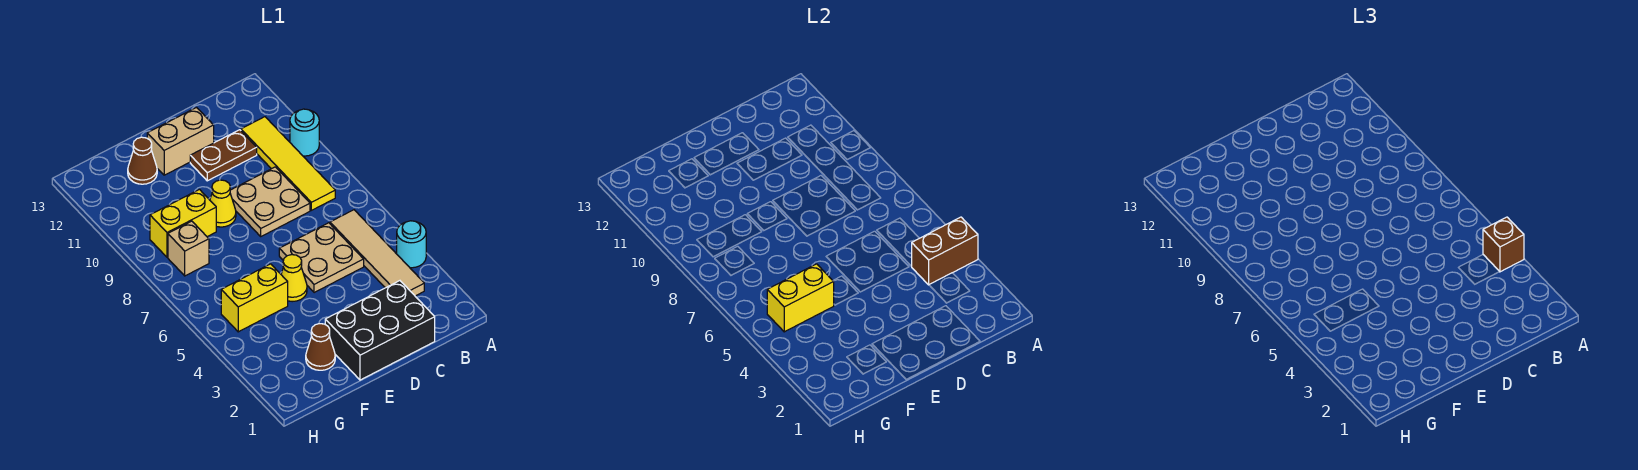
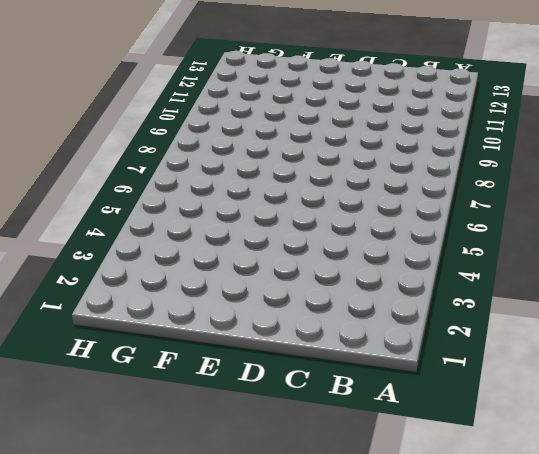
none -> cyan 1x1 round brick [397,221,426,268]
none -> cyan 1x1 round brick [290,109,319,156]
none -> tan 1x4 tile [330,210,424,296]

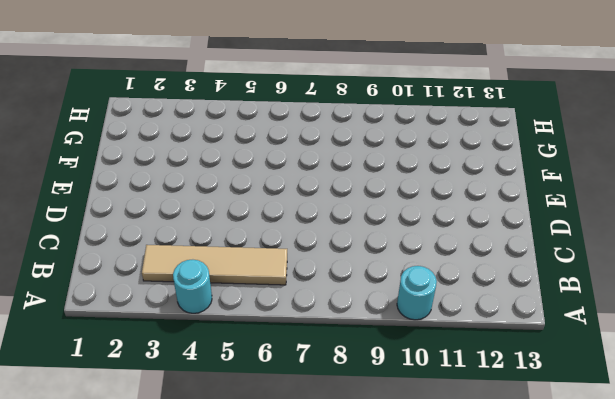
none -> yellow 1x4 tile [241,117,335,210]
none -> black 2x3 brick [325,281,435,380]
none -> tan 2x2 plate [279,223,364,293]

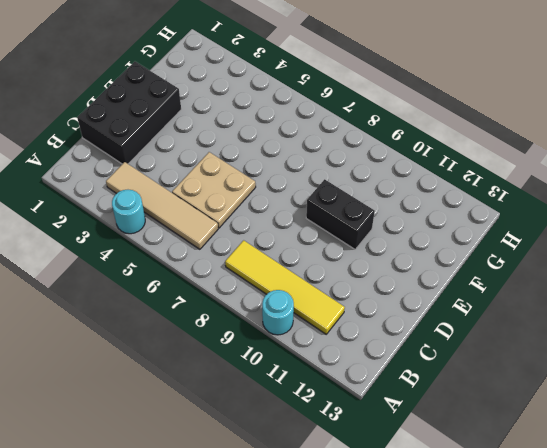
black 1x2 brick [306,179,375,249] -> yellow 1x1 cone [210,180,236,227]
none -> tan 2x2 plate [230,167,310,236]
none -> brown 1x2 plate [190,130,257,181]
none -> tan 1x2 brick [147,108,214,175]

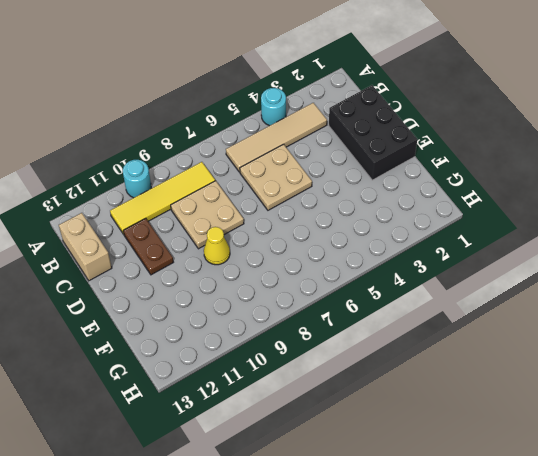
tan 1x2 brick [59,213,112,281] -> tan 1x2 brick moved to [147,108,214,175]
none -> yellow 1x1 cone [281,255,307,302]
none -> brown 1x1 cone [306,324,335,370]
none -> yellow 1x2 brick [221,264,288,332]

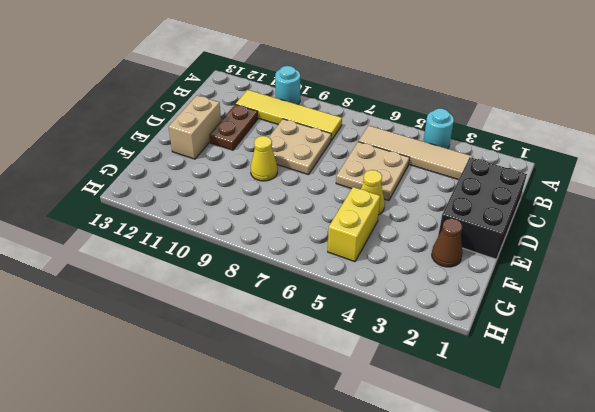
none -> yellow 1x2 brick [150,189,216,257]
none -> brown 1x1 cone [128,137,157,184]
none -> tan 1x1 brick [168,221,209,276]

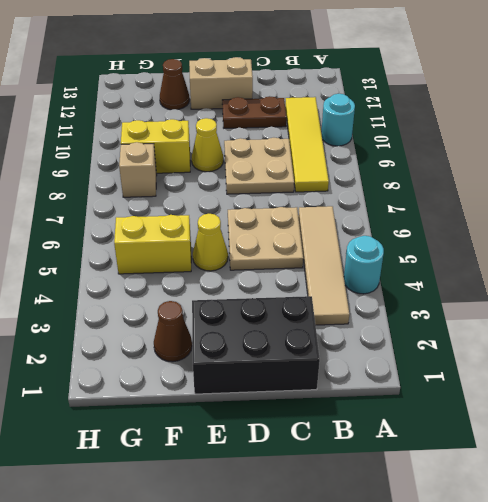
none -> brown 1x2 brick [911,217,978,285]
none -> yellow 1x2 brick [767,264,834,332]
none -> brown 1x1 brick [1483,217,1524,272]

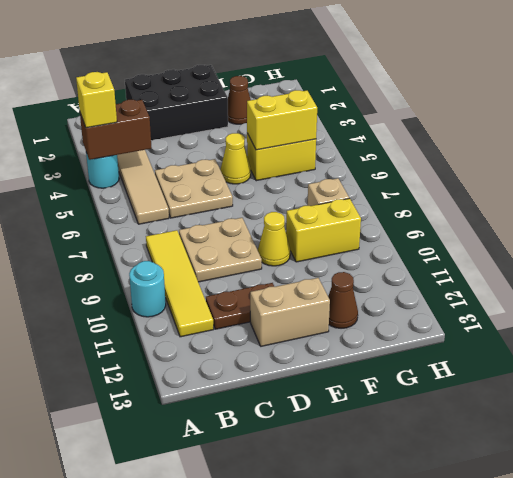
yellow 1x1 brick [76,72,117,128] -> brown 1x1 brick [1483,217,1524,272]

